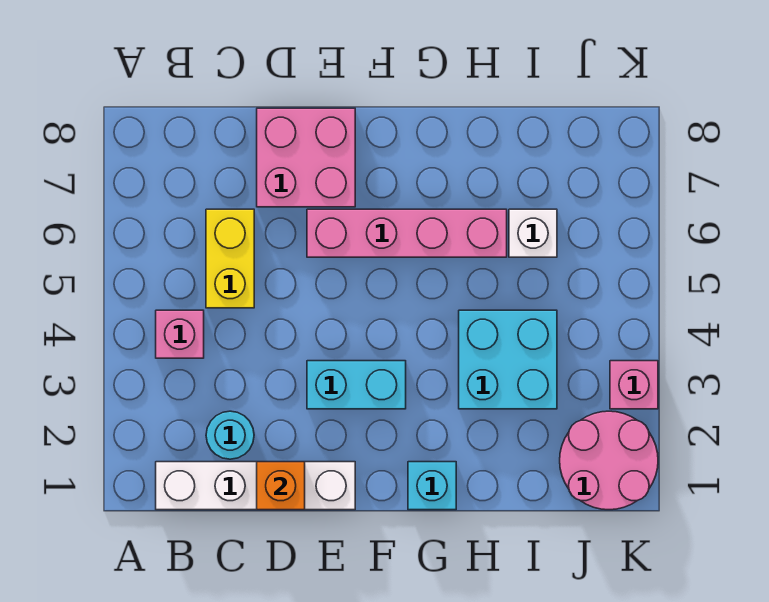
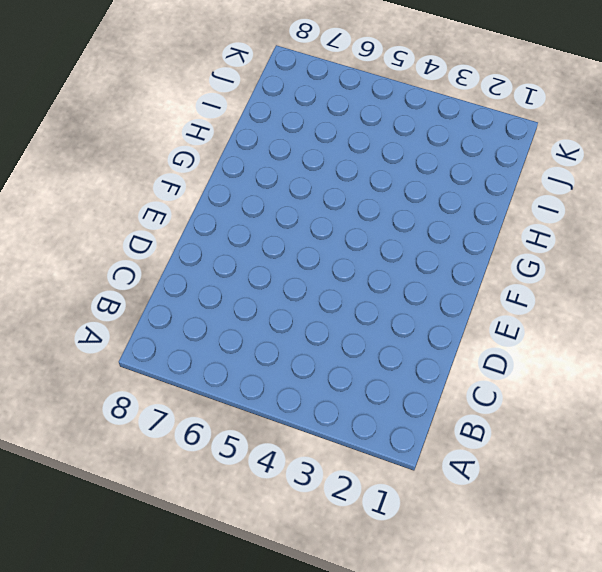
none -> white 1x4 brick [156,462,355,510]
none -> pink 1x1 brick [156,310,204,358]
none -> cyan 1x1 round brick [206,411,254,459]

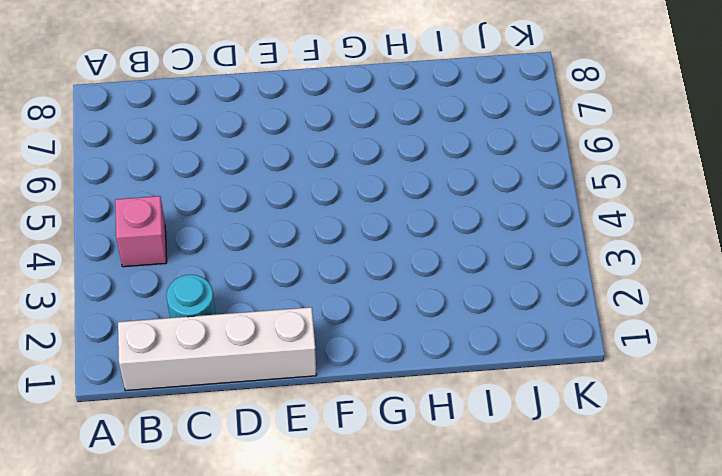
none -> yellow 1x2 brick [206,209,254,308]
none -> pink 2x2 brick [257,108,355,207]
none -> cyan 1x2 brick [307,361,406,409]

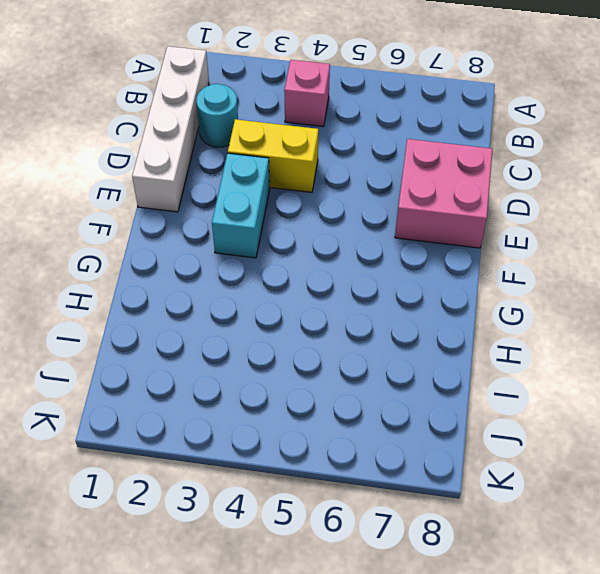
yellow 1x2 brick [228,119,318,192] -> yellow 1x2 brick moved to [206,209,254,308]
none -> pink 1x4 brick [307,209,507,257]
none -> cyan 1x1 brick [408,462,456,510]
none -> cyan 2x2 brick [459,310,557,409]

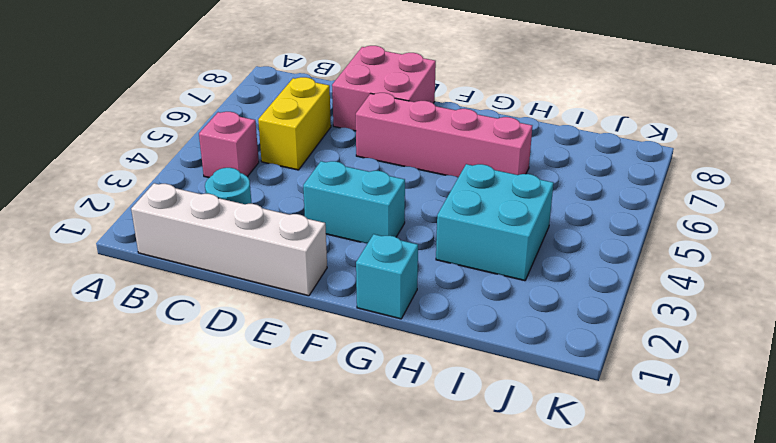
none -> white 1x1 brick [509,209,557,257]
none -> pink 2x2 round brick [560,411,658,510]
none -> pink 1x1 brick [610,361,658,409]

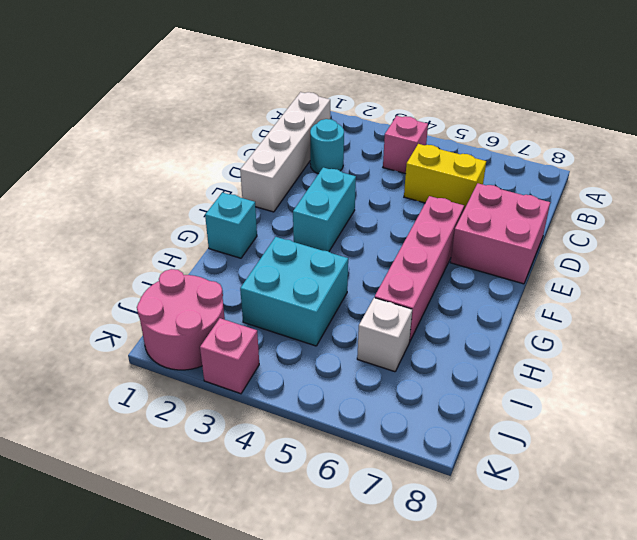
none -> orange 1x1 brick [257,462,305,510]

